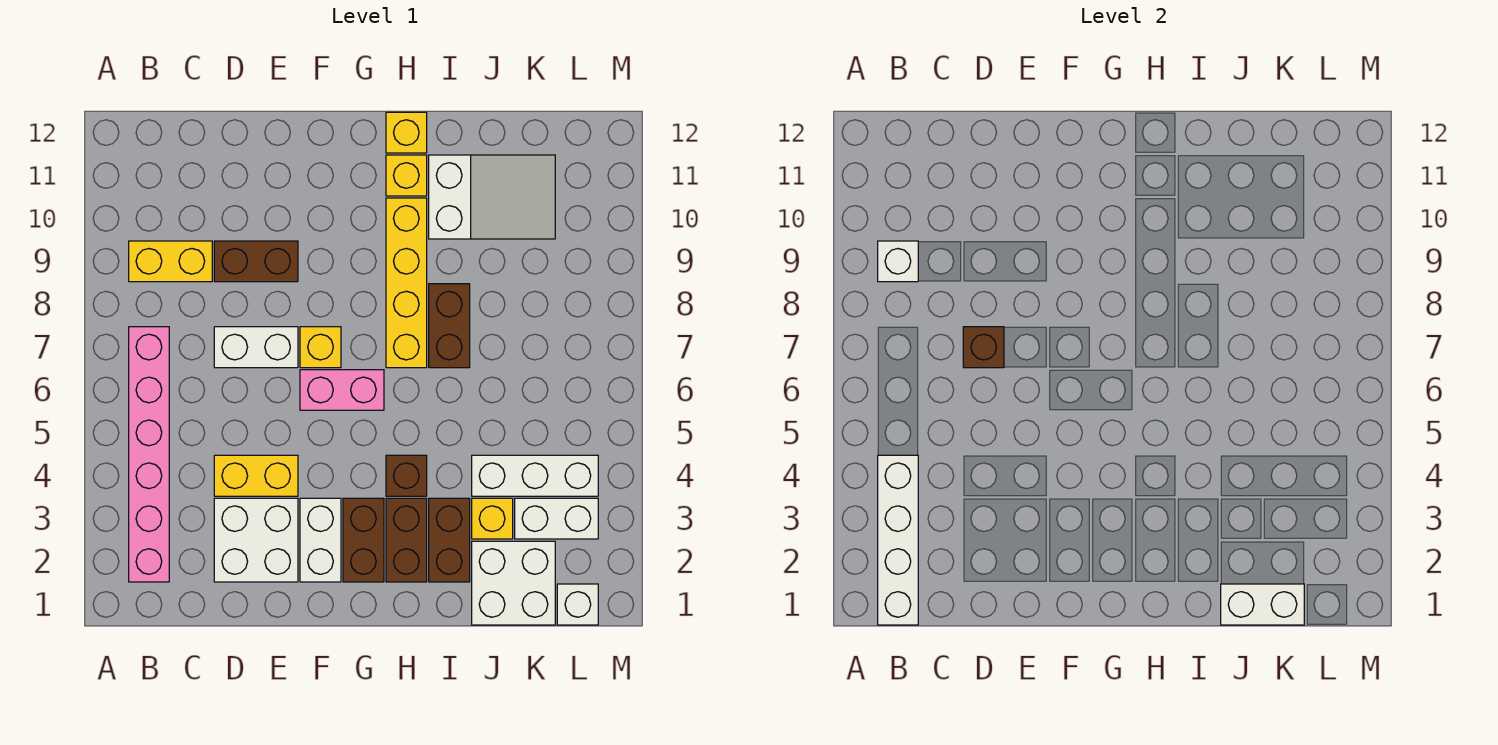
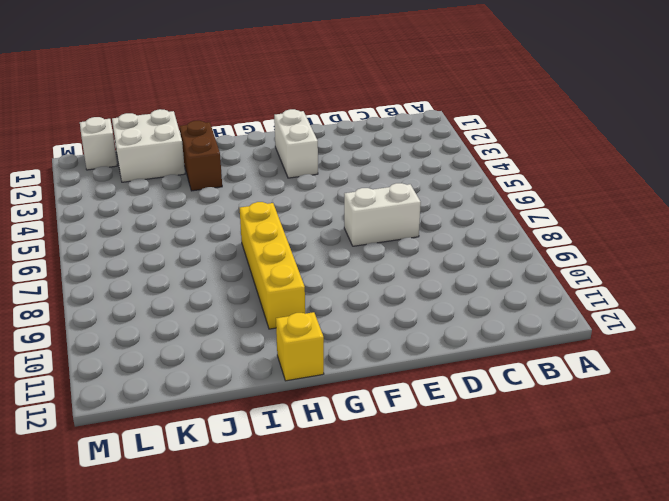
none -> pink 1x6 brick [129,327,169,582]
none -> yellow 1x2 brick [129,241,212,282]
none -> white 2x2 brick [214,498,298,582]

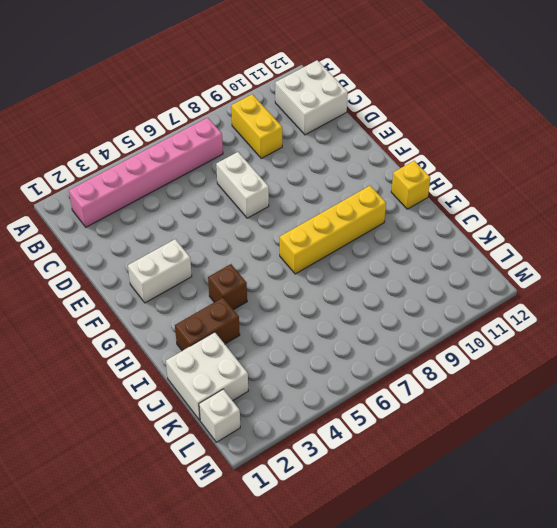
white 2x2 brick [275,60,348,135] -> white 2x2 brick moved to [214,498,298,582]
none -> yellow 1x2 brick [214,455,298,496]
none -> brown 1x2 brick [214,241,298,282]
none -> pink 1x2 brick [300,370,384,410]

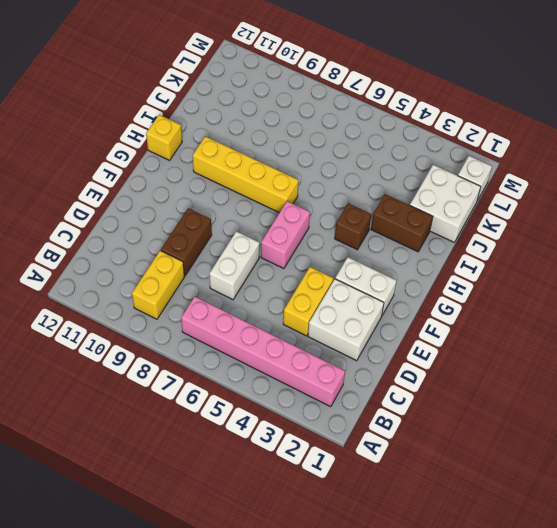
none -> yellow 1x1 brick [300,327,341,368]
none -> brown 1x2 brick [343,498,384,582]
none -> brown 1x2 brick [386,498,427,582]

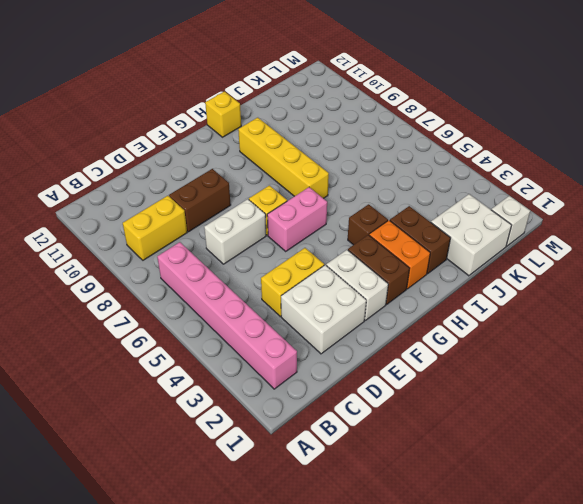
orange 1x2 brick [369,220,430,289] -> brown 1x2 brick [386,498,427,582]
none -> yellow 1x1 brick [386,155,427,196]
none -> brown 1x2 brick [429,284,470,368]
none -> white 2x3 slope [429,155,555,239]

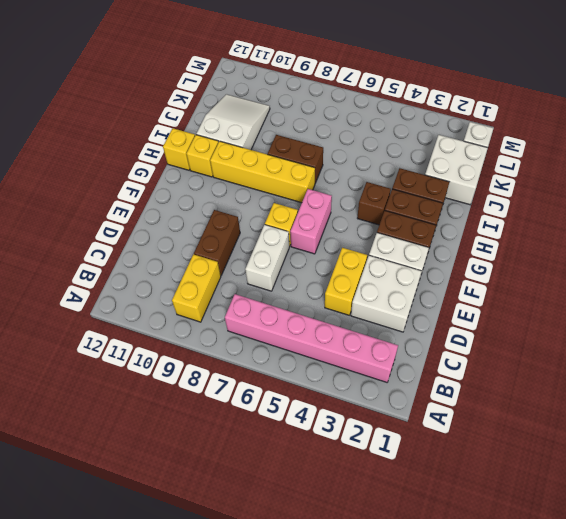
none -> yellow 1x1 brick [472,498,513,539]
none -> white 1x3 brick [472,455,598,496]
none -> white 1x2 brick [515,498,598,539]

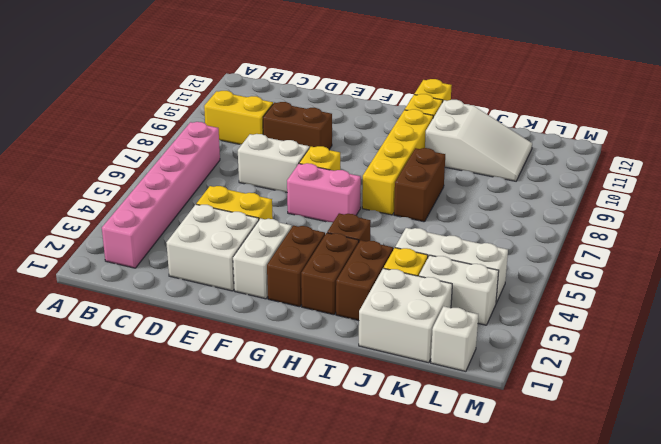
none -> white 1x4 brick [878,455,918,625]
none -> white 1x1 brick [878,241,918,282]
none -> brown 1x1 brick [963,327,1004,368]

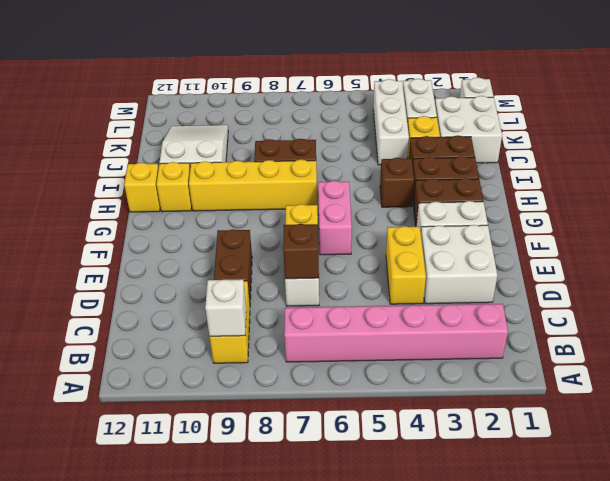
none -> white 1x4 brick [878,455,918,625]
none -> white 1x2 brick [1221,584,1304,625]

